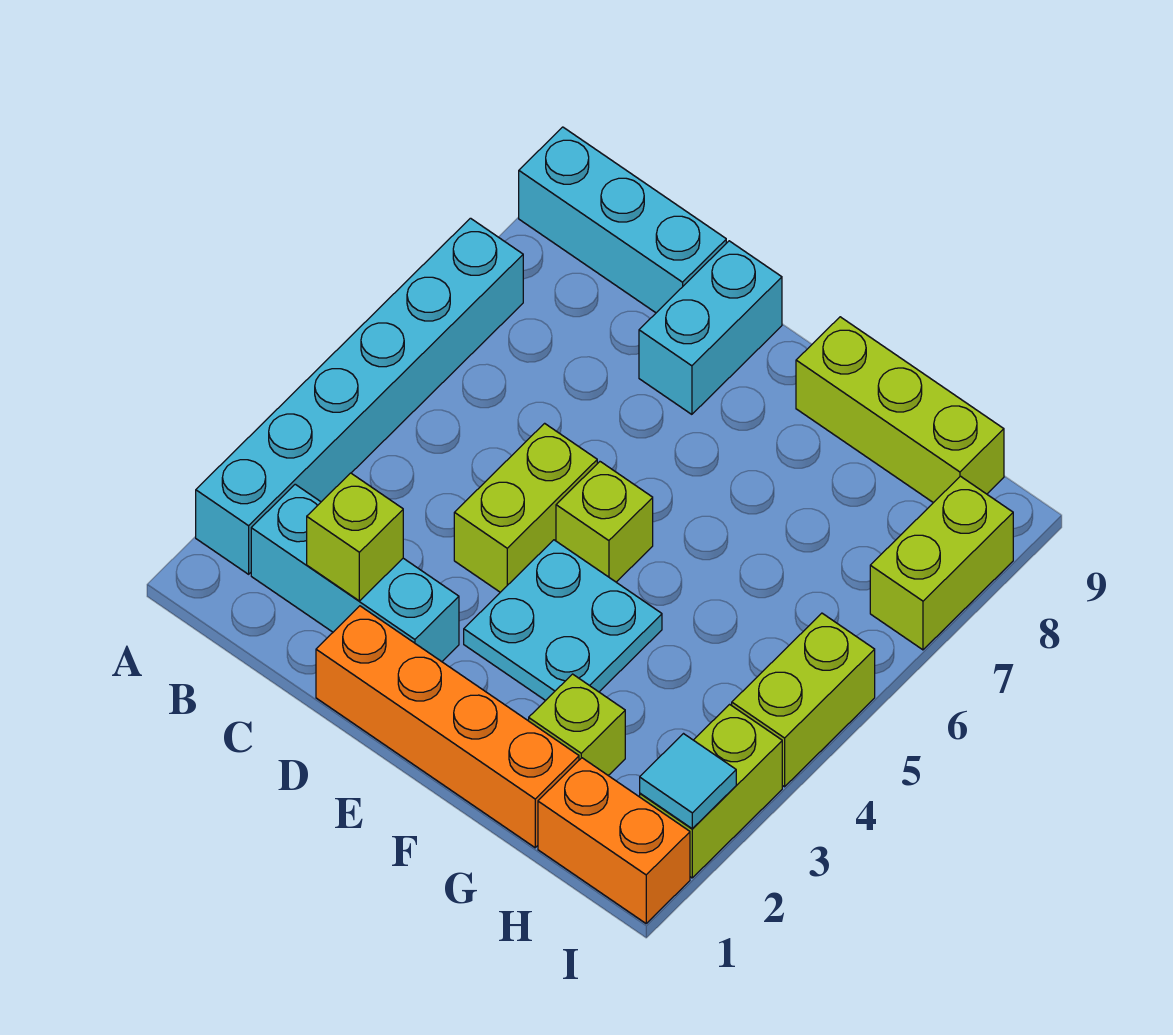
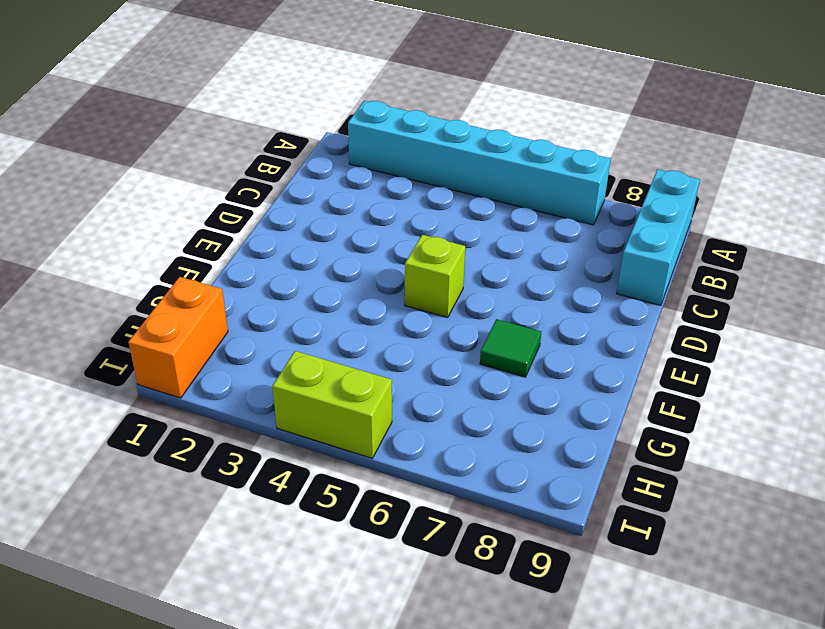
green 1x1 tile [480,319,541,377] -> none
none -> cyan 1x3 brick [251,484,459,662]
none -> orange 1x4 brick [316,606,579,848]
none -> lime 1x2 brick [454,423,597,592]

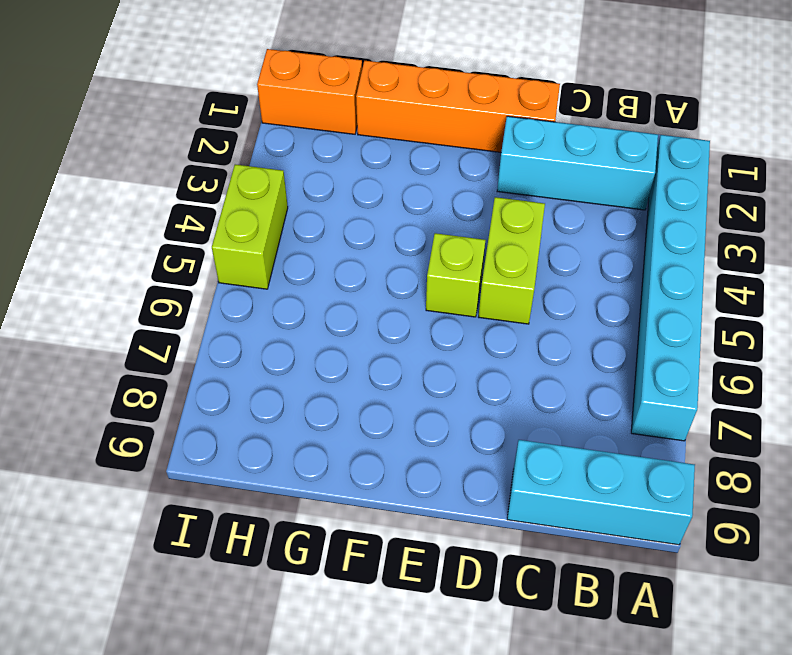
none -> cyan 1x2 brick [639,241,782,414]
none -> cyan 2x2 plate [464,540,662,701]
none -> lime 1x3 brick [796,317,1004,503]

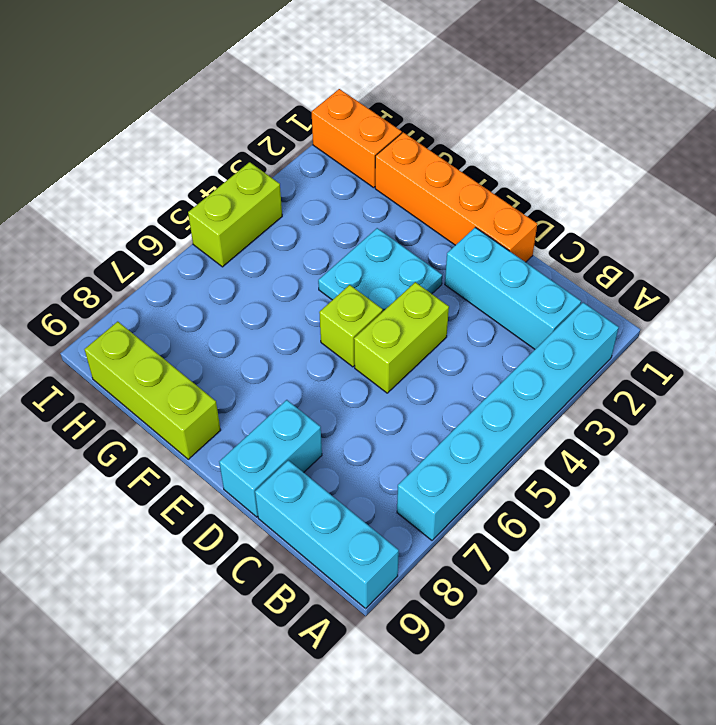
none -> lime 1x1 brick [529,674,625,775]
none -> lime 1x2 brick [640,704,782,878]
none -> lime 1x2 brick [870,476,1013,650]

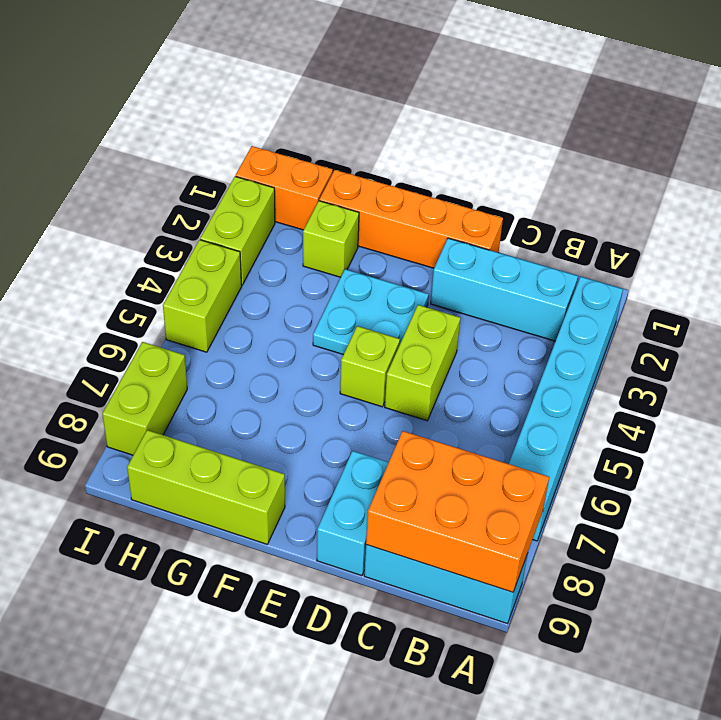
orange 2x3 brick [366,431,549,592] -> none
none -> lime 1x1 brick [307,473,403,601]
none -> cyan 1x1 tile [640,734,736,829]

